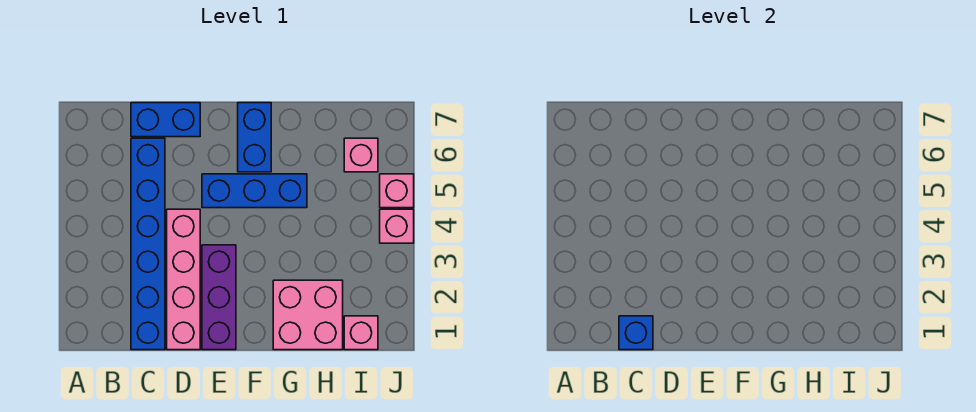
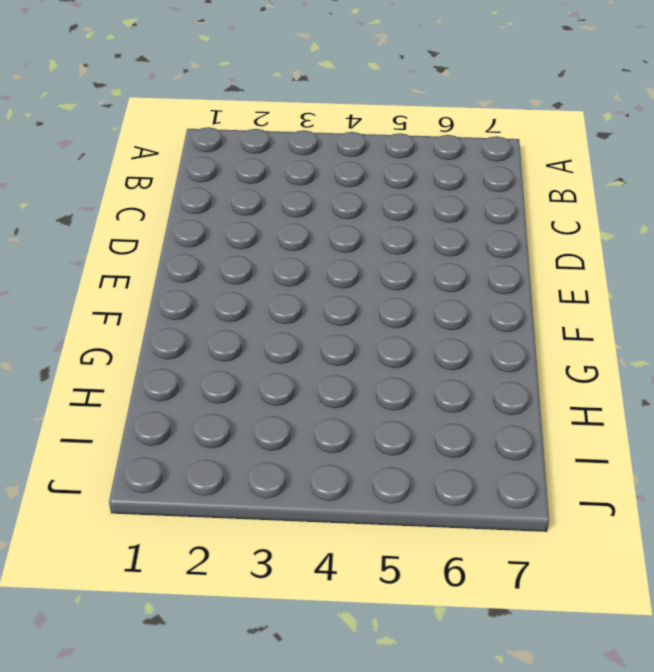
none -> blue 1x6 brick [131,138,165,350]
none -> blue 1x2 brick [131,103,200,137]
none -> pink 1x4 brick [167,209,200,350]

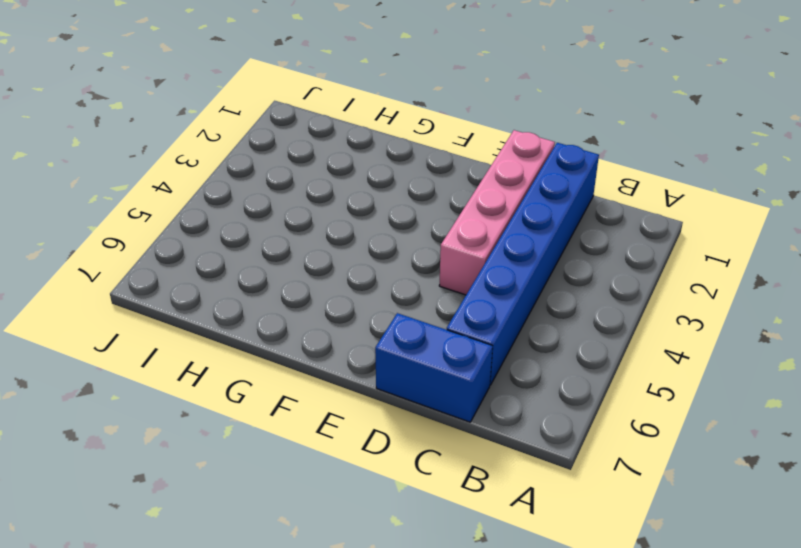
none -> purple 1x3 brick [202,245,236,350]
none -> blue 1x3 brick [202,174,307,208]
none -> blue 1x2 brick [238,103,271,172]

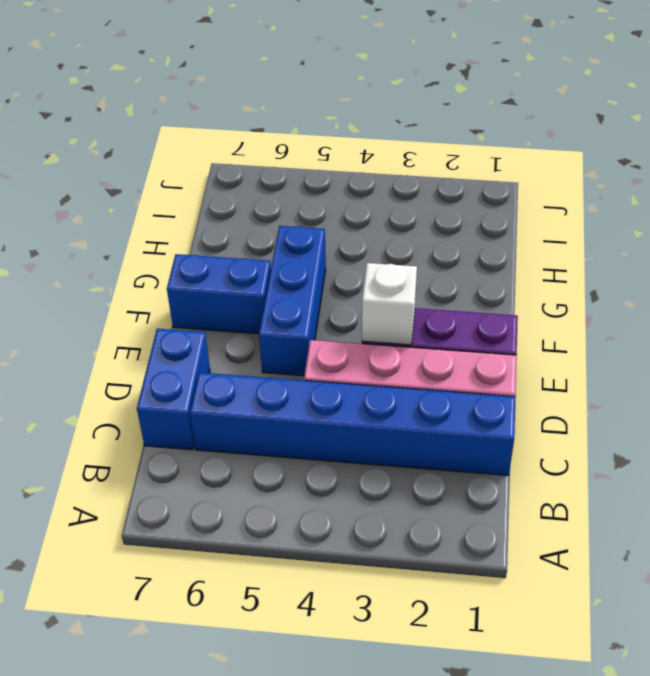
white 1x1 brick [362,263,417,345] -> none
none -> pink 2x2 brick [273,280,343,350]
none -> pink 1x1 brick [344,316,378,350]
none -> pink 1x1 brick [344,138,378,172]

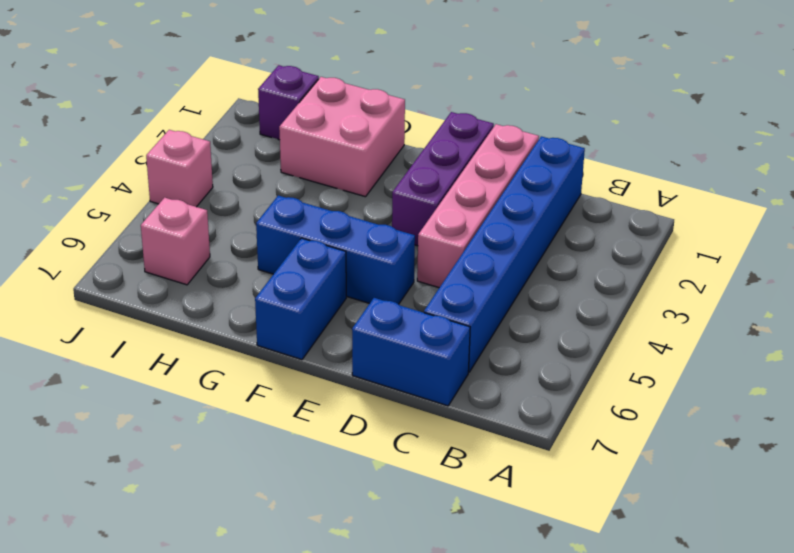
purple 1x1 brick [258,65,319,140] -> pink 1x1 brick [344,316,378,350]
none -> pink 1x1 brick [380,174,414,208]
none -> blue 1x1 brick [619,316,653,350]

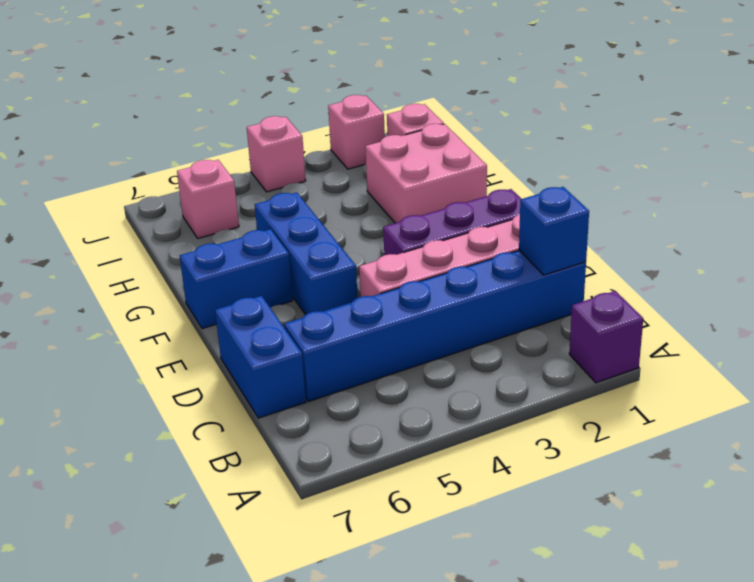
purple 1x1 brick [569,291,643,383] -> none
pink 1x1 brick [328,95,385,169] -> pink 1x1 brick moved to [380,174,414,208]

